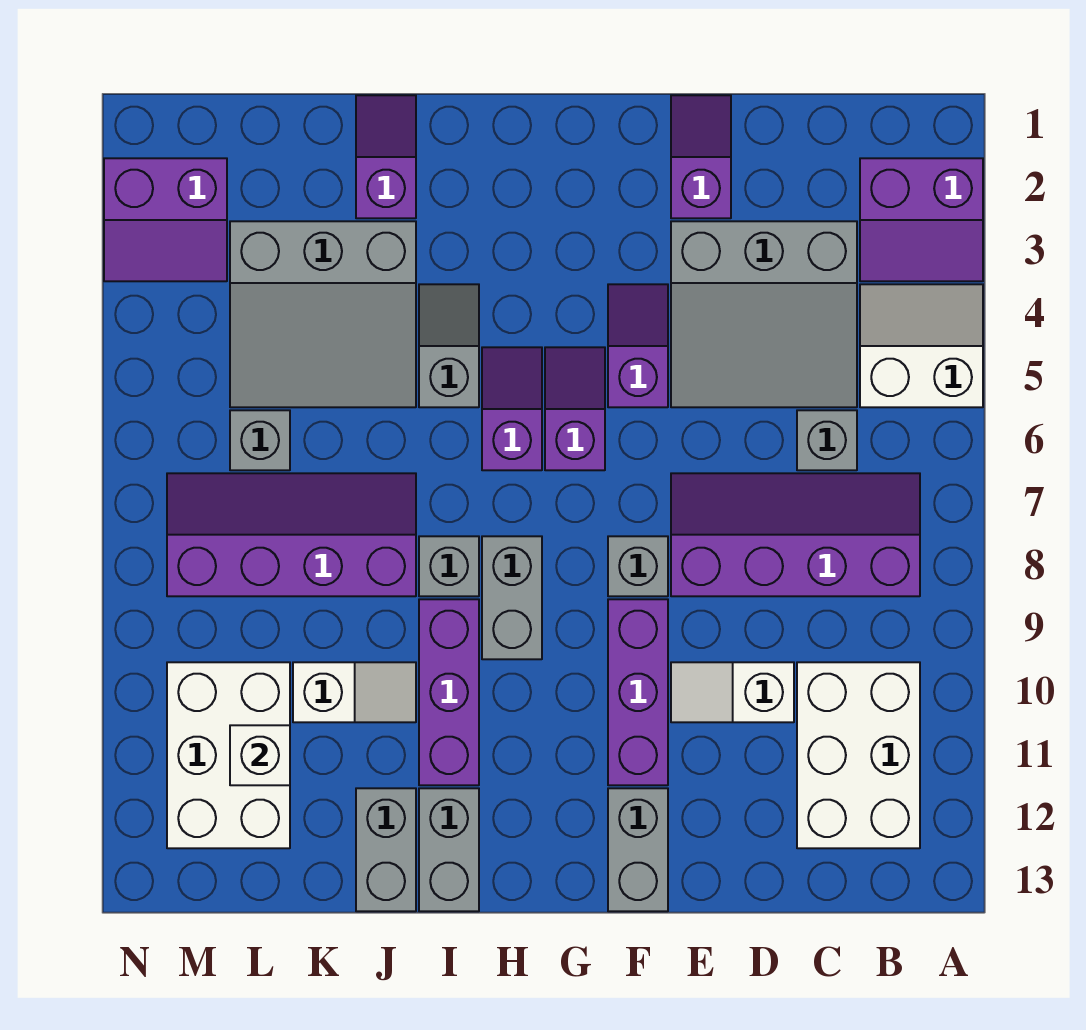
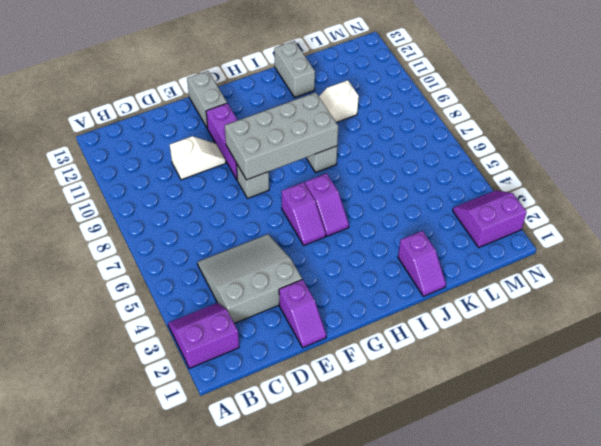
grey 2x4 brick [225,92,338,180] -> none
none -> white 2x2 slope [860,284,983,407]
none -> purple 2x4 slope [671,473,920,596]
none -> white 2x3 brick [797,662,920,848]

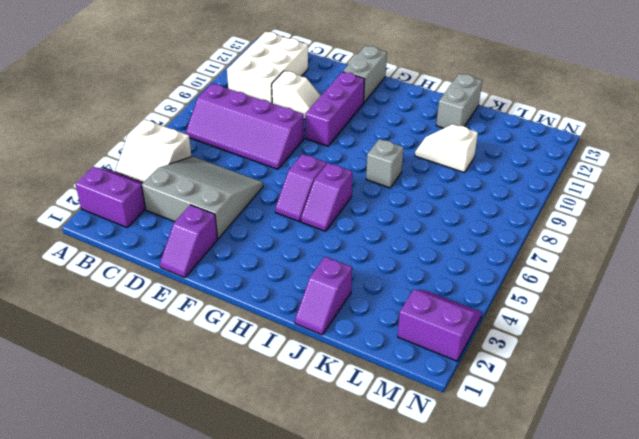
none -> grey 1x1 brick [797,410,857,470]
none -> purple 1x2 slope [608,284,668,407]
none -> grey 1x1 brick [608,536,668,596]

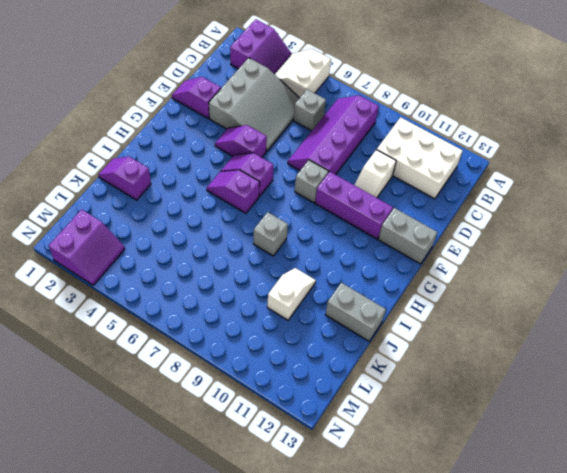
none -> grey 1x2 brick [482,536,542,659]
none -> grey 1x2 slope [419,284,479,407]
none -> purple 1x3 brick [419,599,479,785]

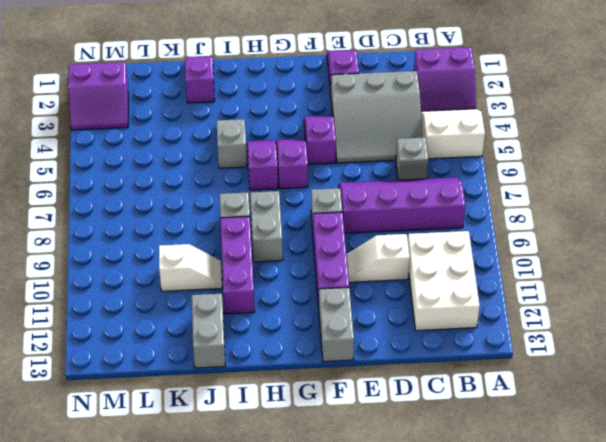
none -> grey 1x2 brick [419,788,479,911]
none -> grey 3x3 slope [230,221,416,407]
none -> purple 2x4 slope [167,473,416,596]

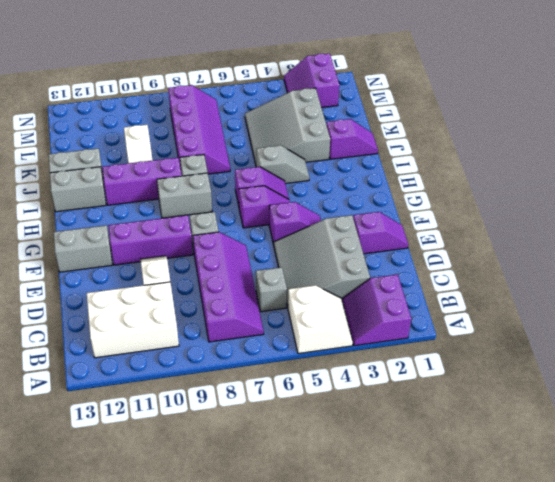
none -> grey 1x1 brick [230,410,290,470]
none -> white 2x3 brick [167,662,290,848]
none -> white 1x1 brick [230,725,290,785]

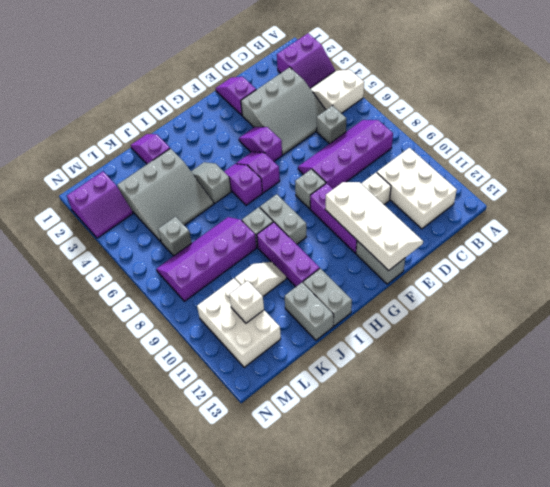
white 2x4 slope [325,182,423,270] -> none

